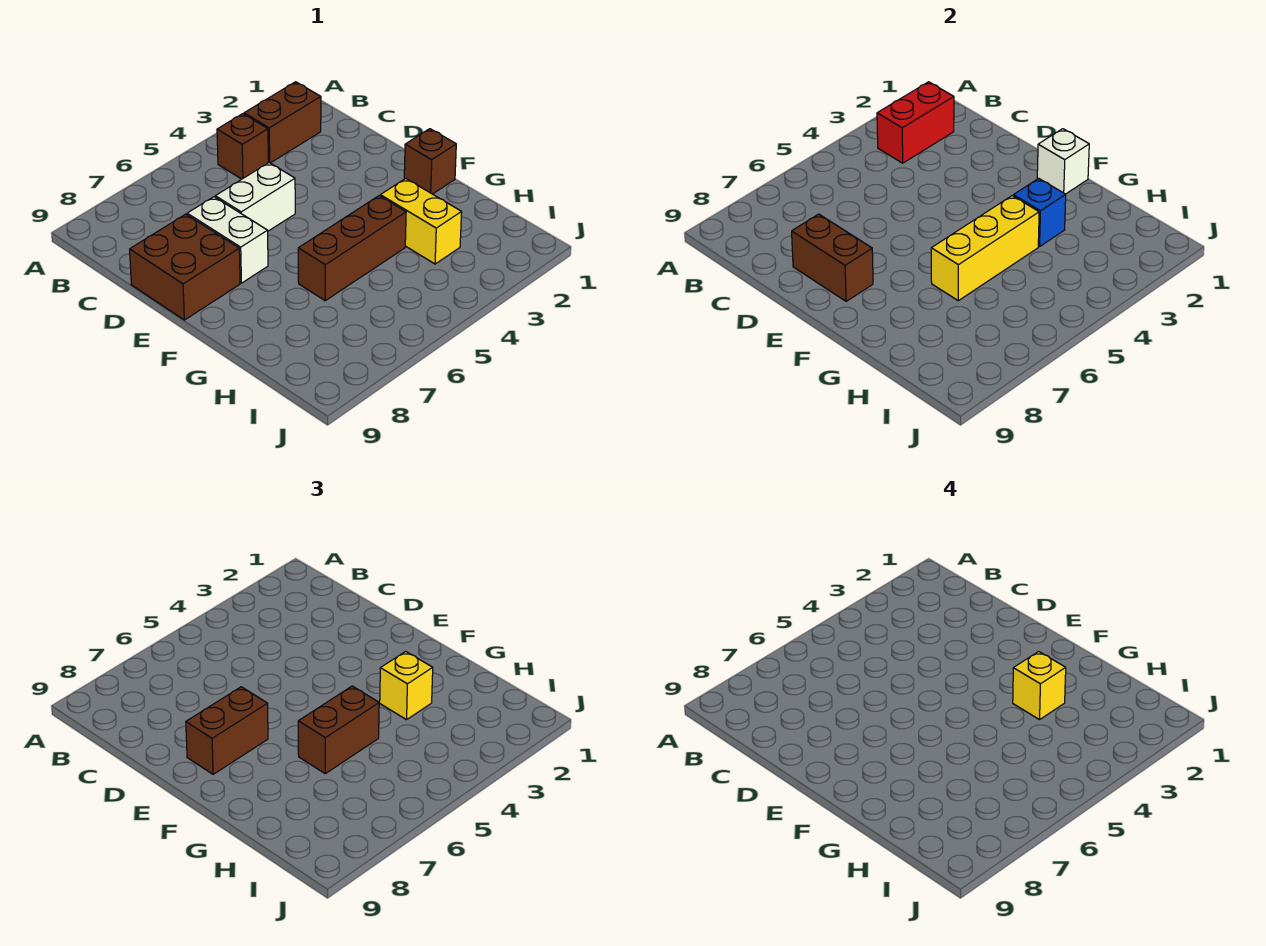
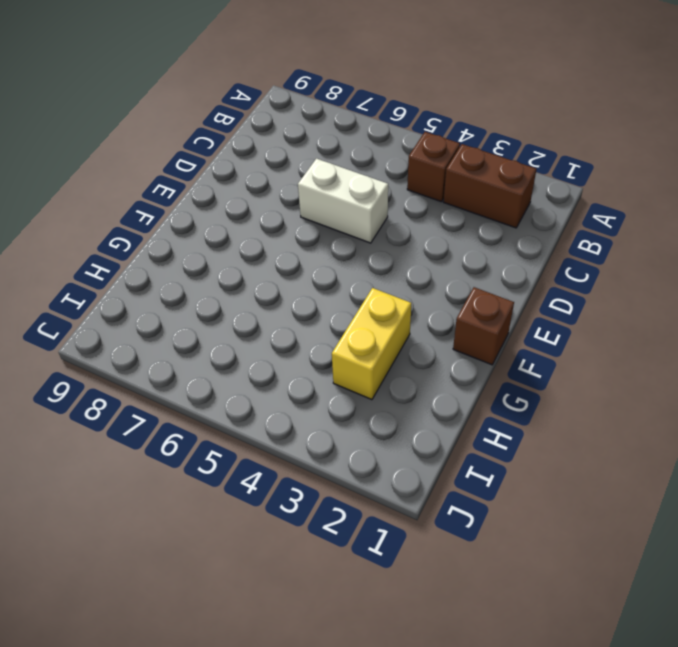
none -> white 1x2 brick [187,197,268,283]
none -> brown 2x2 brick [130,214,240,320]
none -> brown 1x3 brick [298,196,406,301]

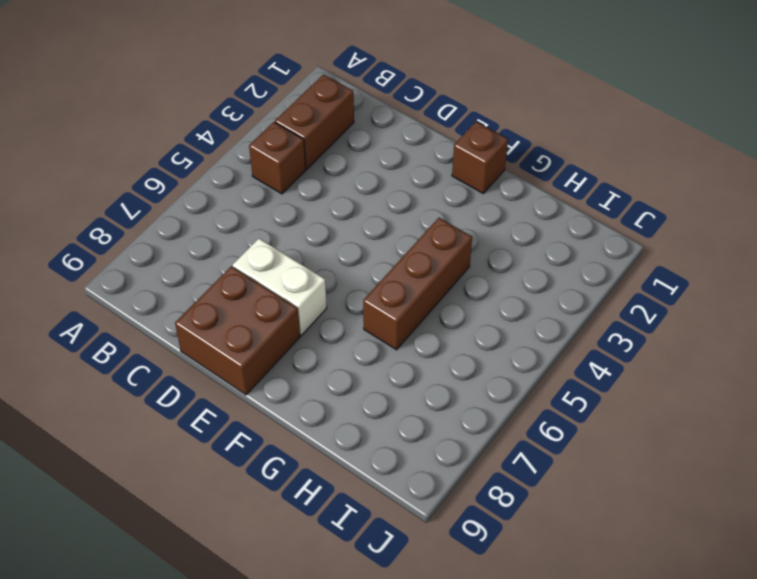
none -> white 1x2 brick [215,162,295,231]
none -> yellow 1x2 brick [380,178,462,264]
none -> red 1x2 brick [877,82,954,163]

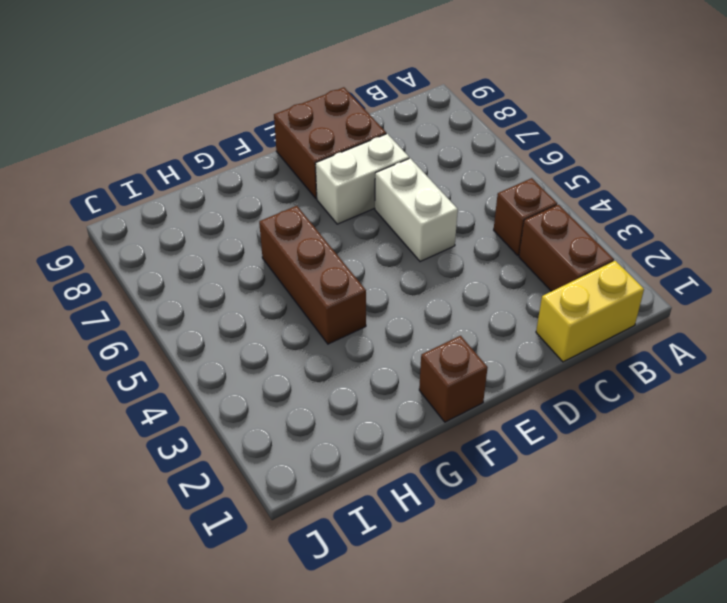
yellow 1x2 brick [536,261,644,362] -> yellow 1x2 brick moved to [380,178,462,264]
none -> red 1x2 brick [877,82,954,163]
none -> brown 1x2 brick [792,214,873,301]
none -> white 1x1 brick [1037,129,1089,194]

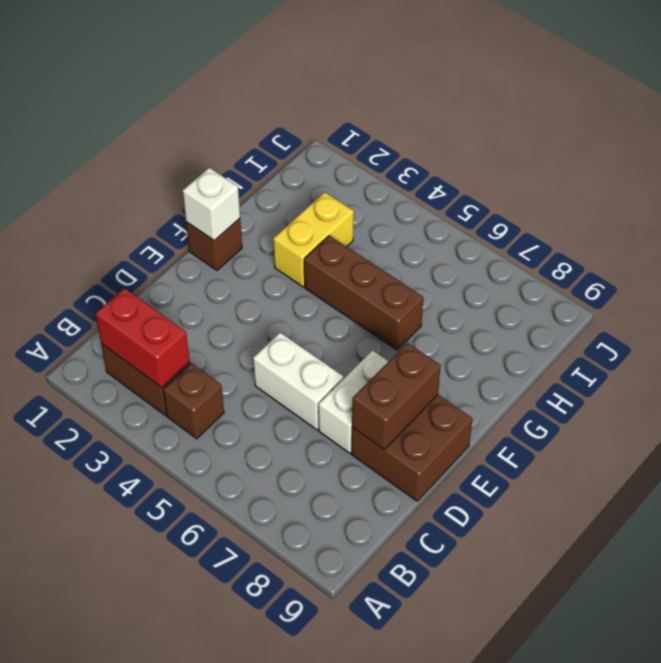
none -> blue 1x1 brick [1013,178,1066,247]
none -> yellow 1x3 brick [931,196,1039,301]
none -> brown 1x2 brick [186,687,268,774]

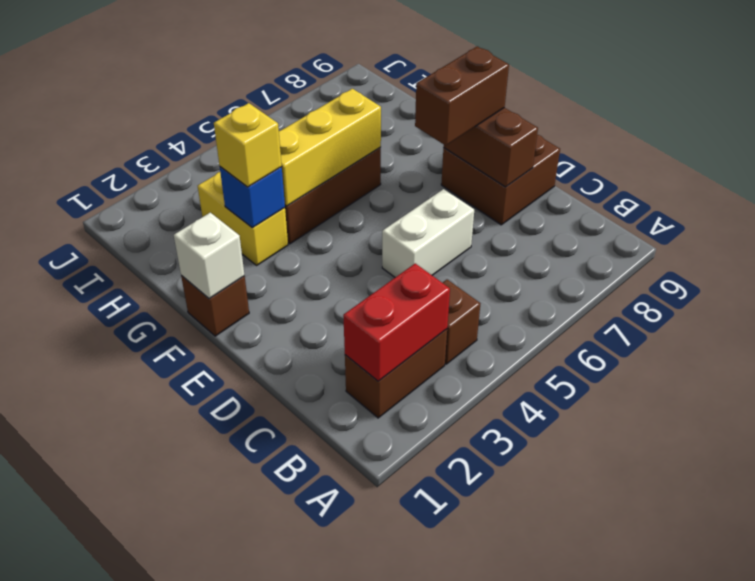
none -> white 1x2 brick [187,197,268,283]
none -> brown 1x2 brick [298,686,379,774]
none -> yellow 1x1 brick [1013,651,1066,720]

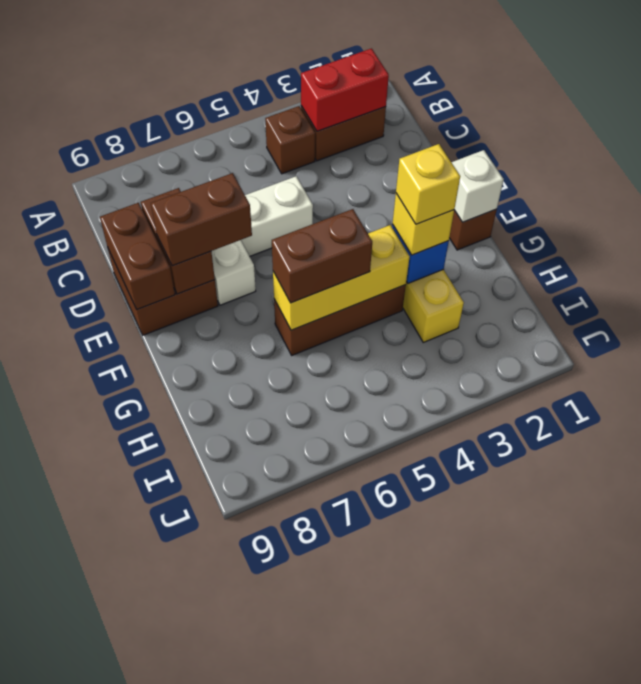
brown 1x2 brick [100,203,175,309] -> none

